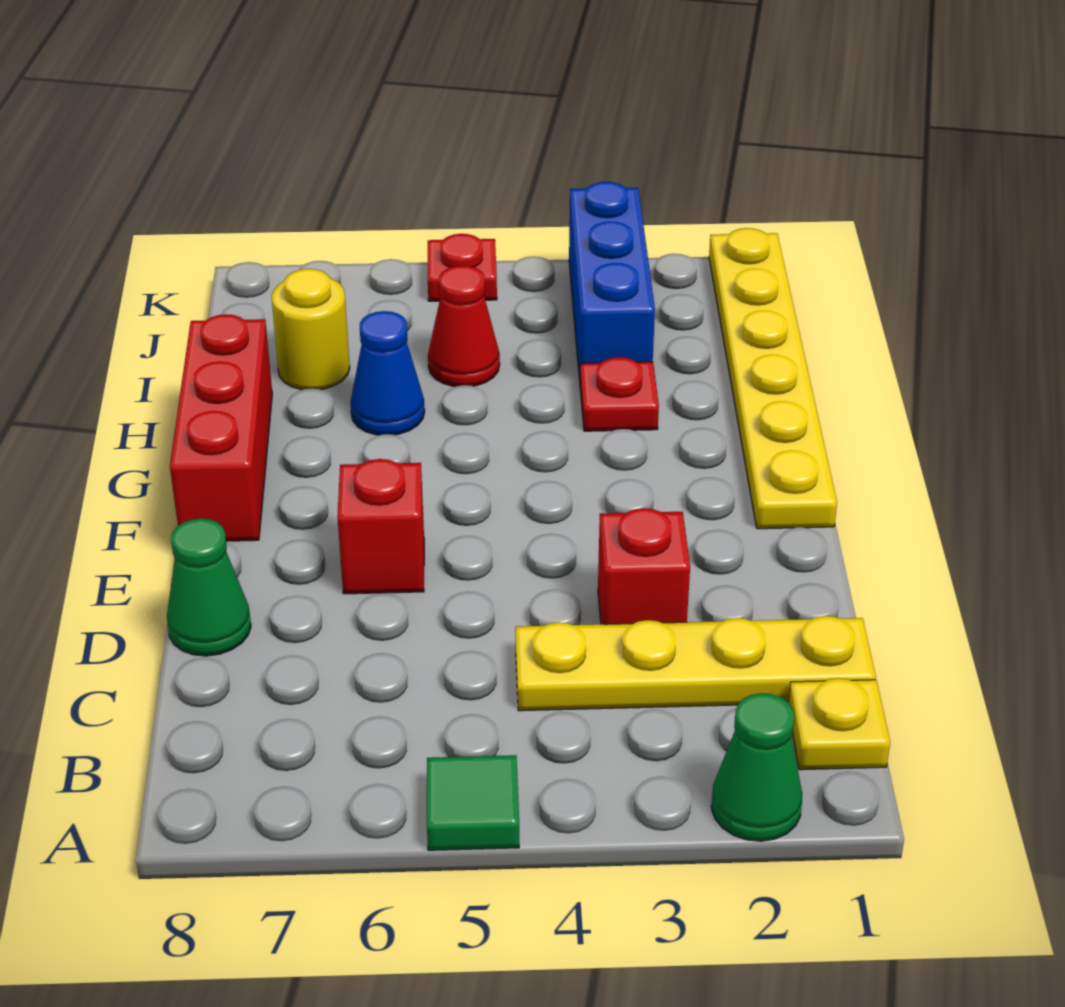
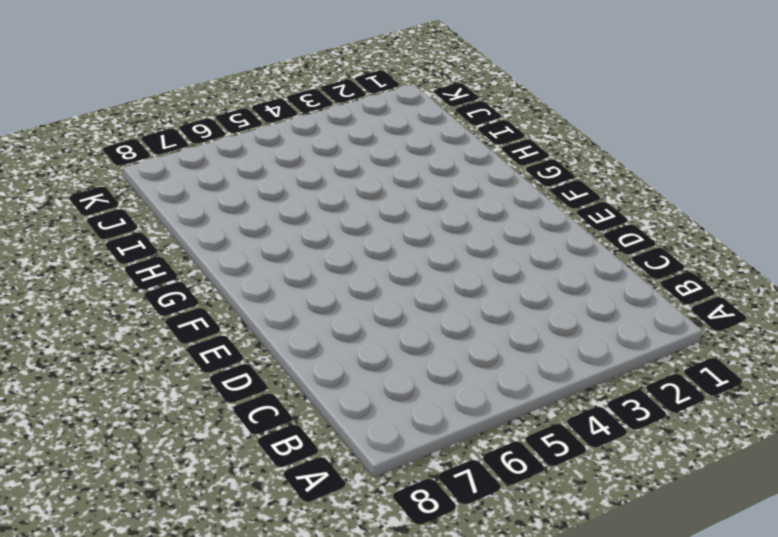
none -> green 1x1 cone [711,693,802,841]
none -> green 1x1 tile [427,755,519,850]
none -> yellow 1x1 plate [788,678,890,770]

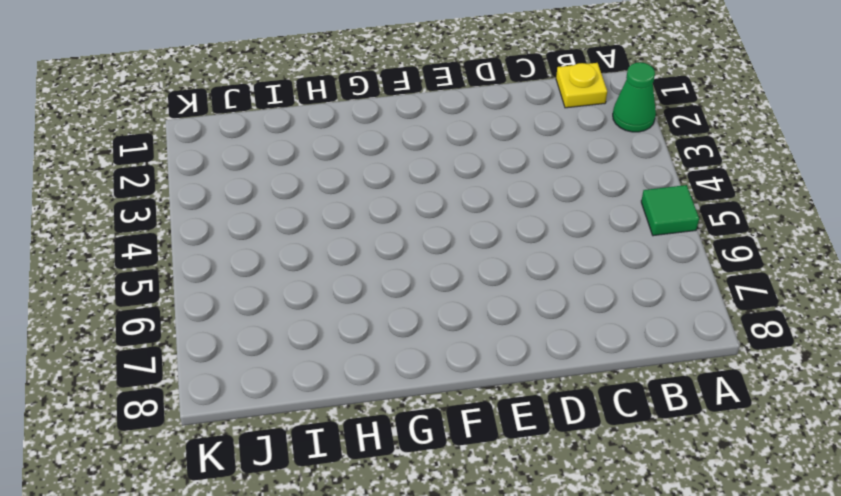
none -> yellow 1x4 plate [515,616,876,711]
none -> red 1x1 brick [598,508,690,624]
none -> green 1x1 cone [167,518,251,656]

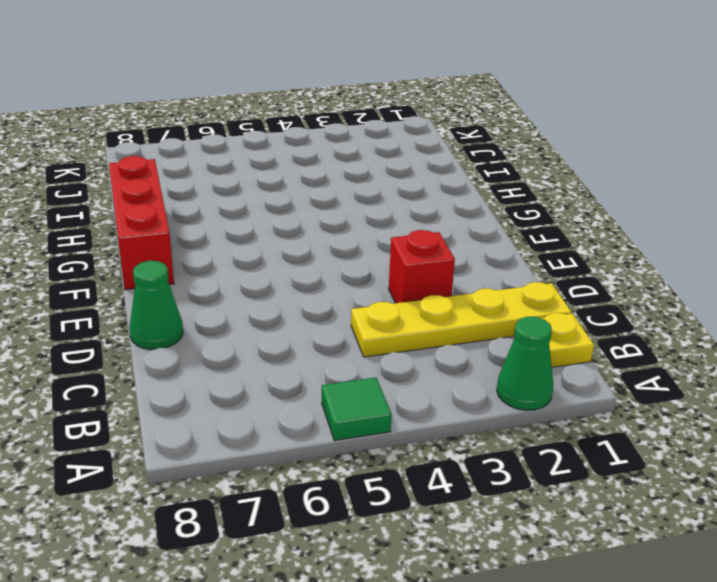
none -> red 1x1 brick [337,459,424,594]
none -> yellow 1x6 plate [709,228,837,529]
none -> red 1x1 plate [580,357,659,431]

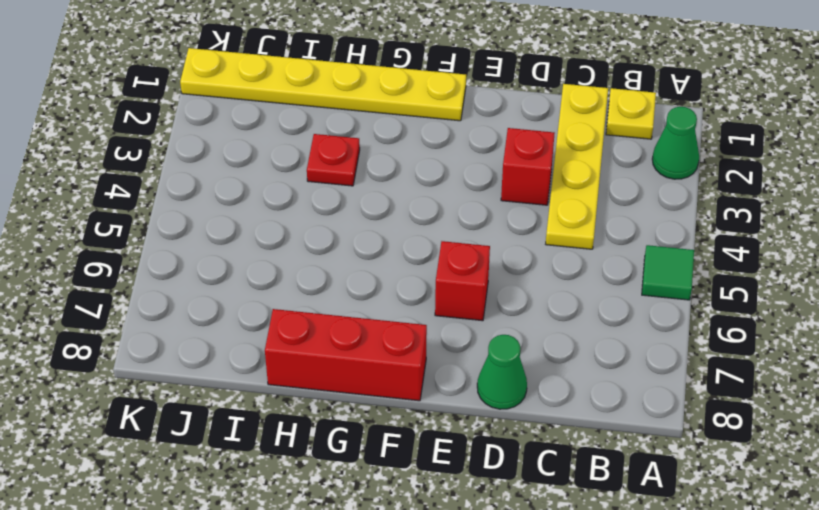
none -> blue 1x1 cone [350,311,425,435]
none -> blue 1x3 brick [569,182,655,381]
none -> red 1x1 cone [428,266,500,387]

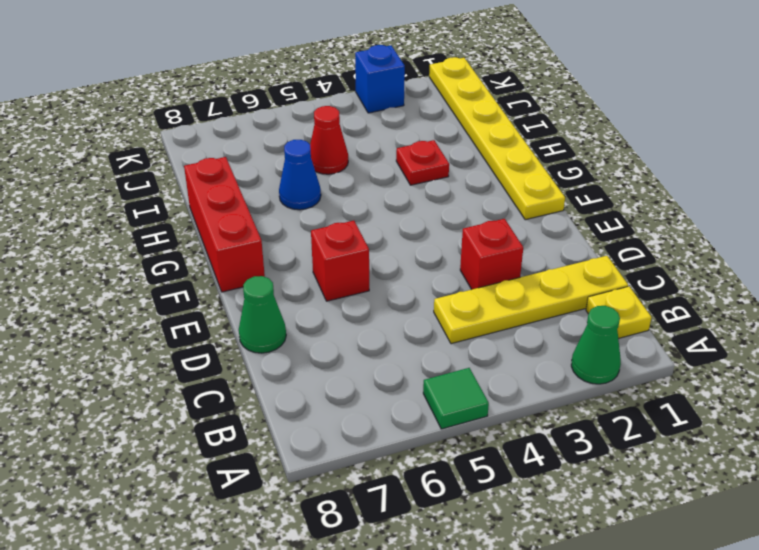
blue 1x1 brick [355,45,405,113] -> blue 1x3 brick [569,182,655,381]
none -> yellow 1x1 round brick [271,269,350,390]
none -> red 1x1 plate [428,234,497,301]

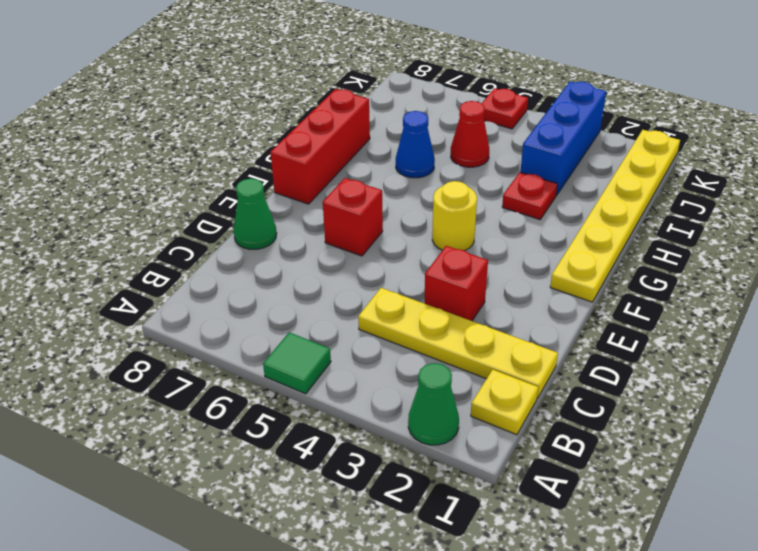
yellow 1x1 round brick [432,181,477,251] -> yellow 1x1 round brick moved to [271,269,350,390]

